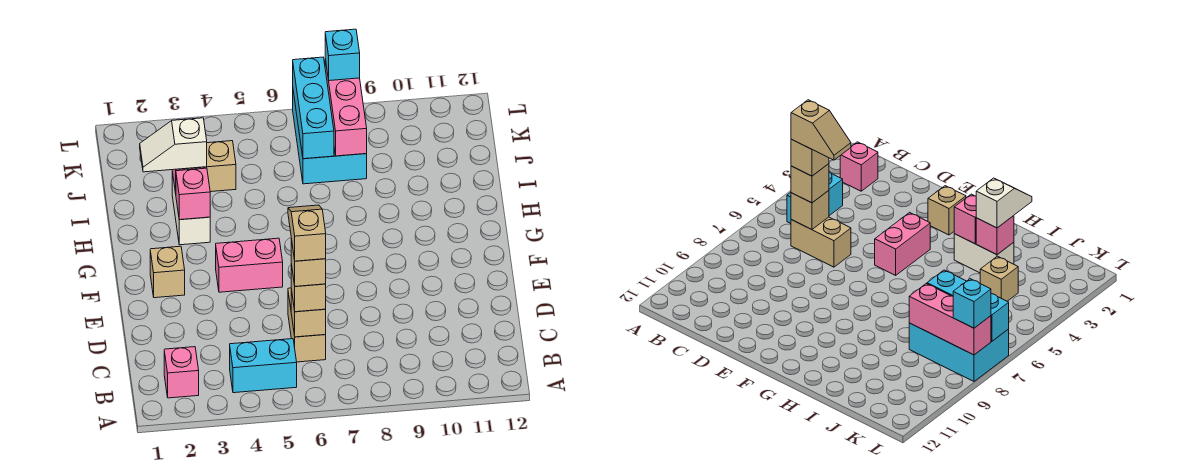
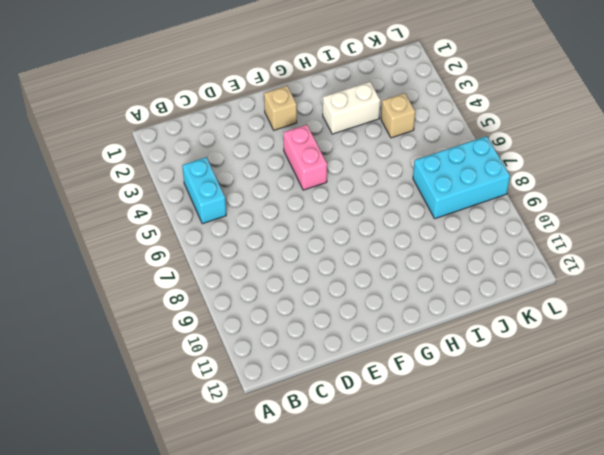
none -> pink 1x1 brick [164,347,199,398]
none -> tan 1x2 brick [288,288,326,362]
none -> tan 1x1 brick [291,289,326,337]

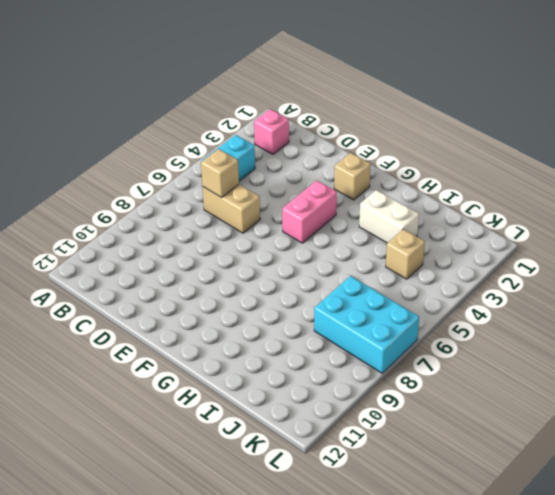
none -> pink 1x1 brick [176,168,210,220]
none -> pink 1x1 brick [976,216,1014,255]
none -> cyan 1x3 brick [293,57,334,159]

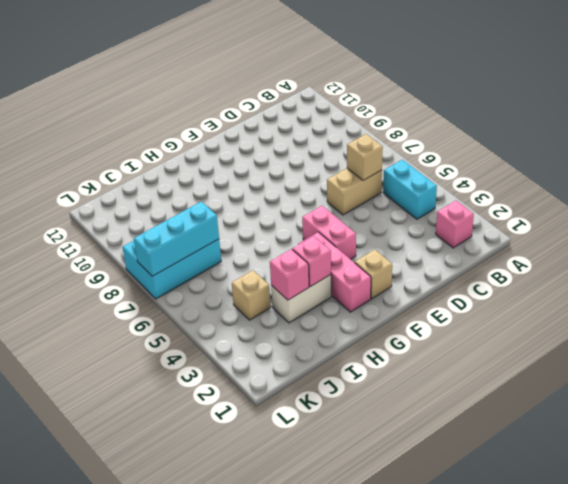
pink 1x3 brick [298,232,371,312] -> pink 1x3 brick turned to [325,59,367,156]
none -> tan 1x1 brick [291,264,326,312]
none -> white 1x2 slope [140,118,207,172]
none -> cyan 1x1 brick [325,29,360,81]

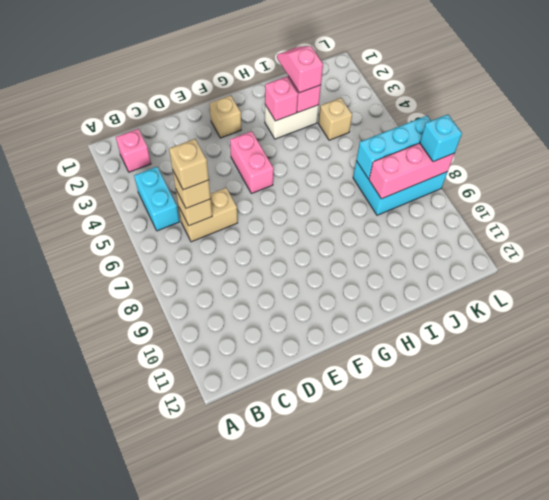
pink 1x2 slope [277,46,323,93] -> white 1x2 slope [140,118,207,172]
none -> tan 1x2 slope [288,205,326,261]

